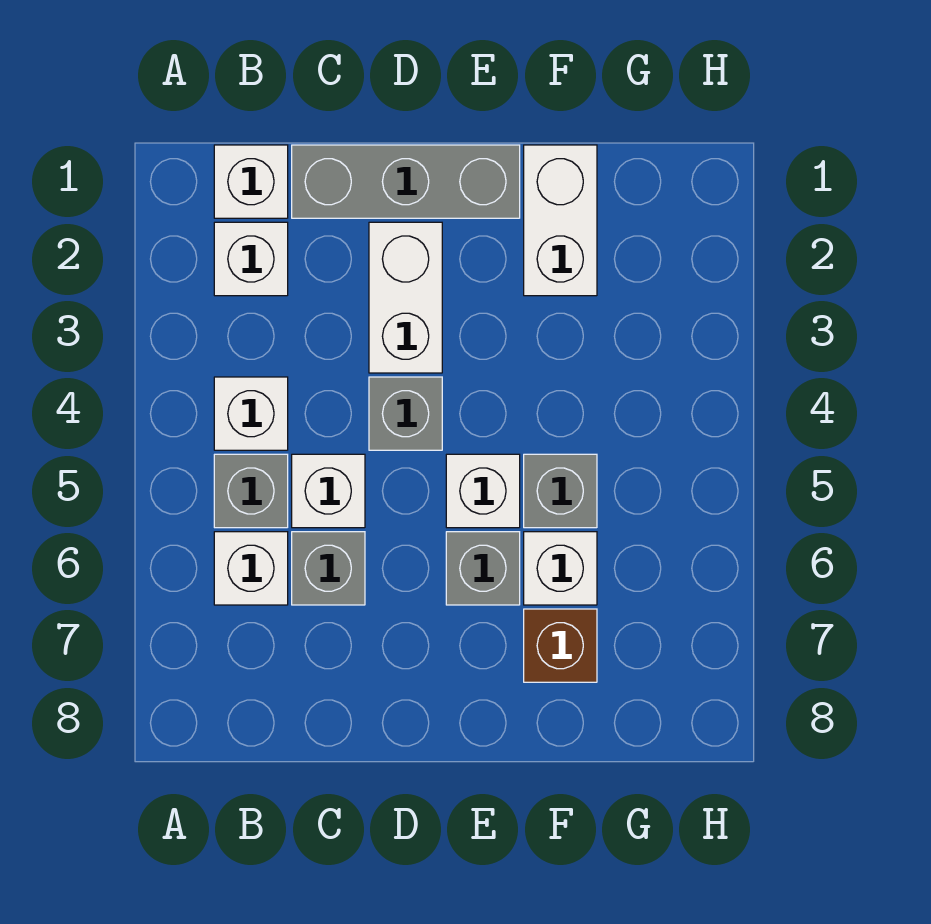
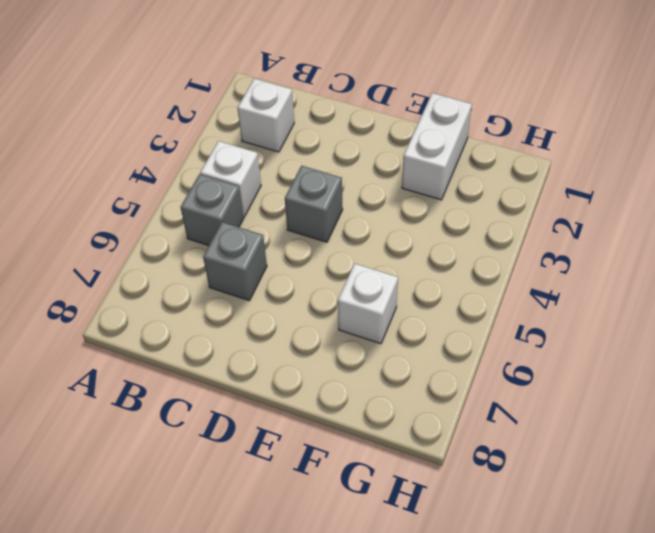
none -> white 1x1 brick [214,145,288,218]
none -> white 1x1 brick [214,532,288,605]
none -> grey 1x3 brick [292,145,520,218]

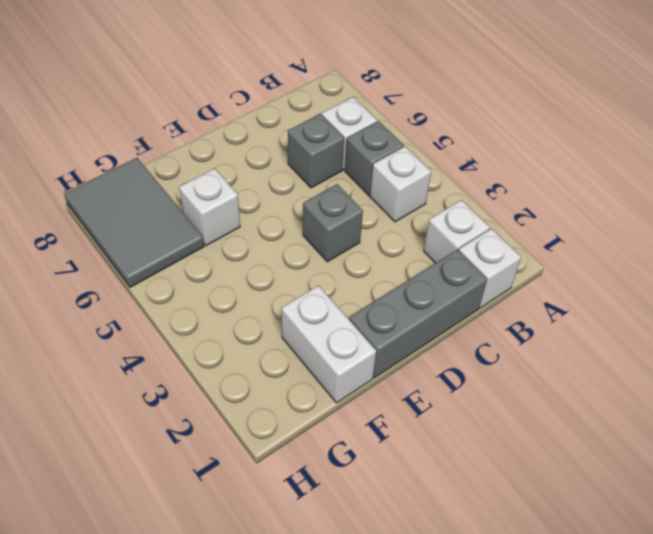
grey 2x3 tile [64,158,204,287] -> none
none -> white 1x1 brick [292,454,365,528]
none -> white 1x2 brick [369,222,442,373]
none -> white 1x1 brick [446,454,520,528]

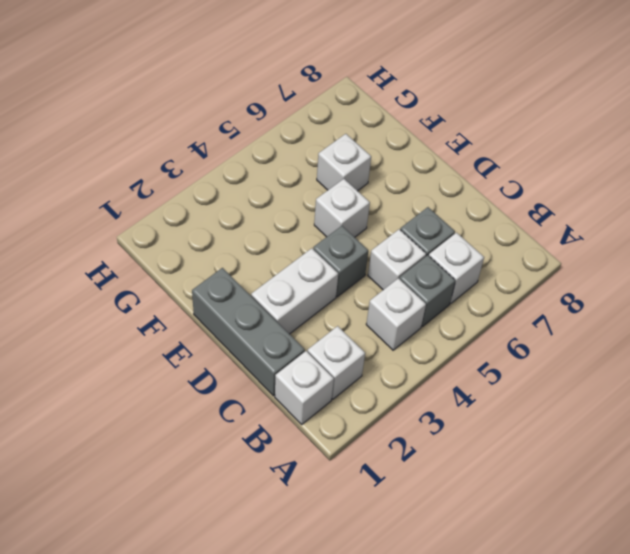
none -> grey 1x1 brick [446,532,520,605]
none -> white 1x2 brick [524,145,597,296]
none -> grey 1x1 brick [524,454,597,528]

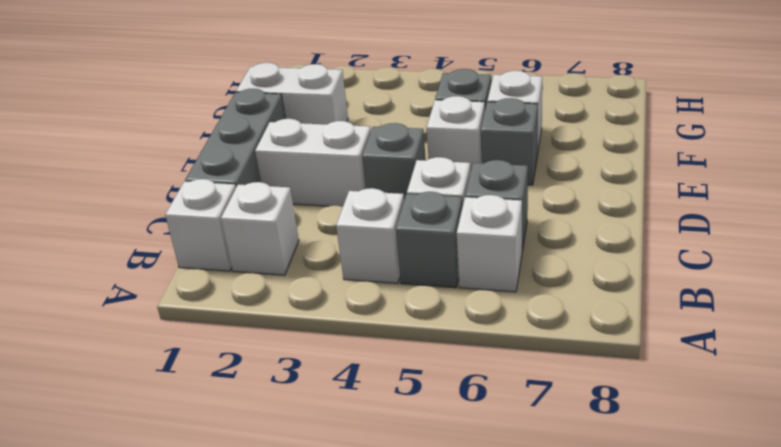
none -> brown 1x1 brick [524,609,597,682]

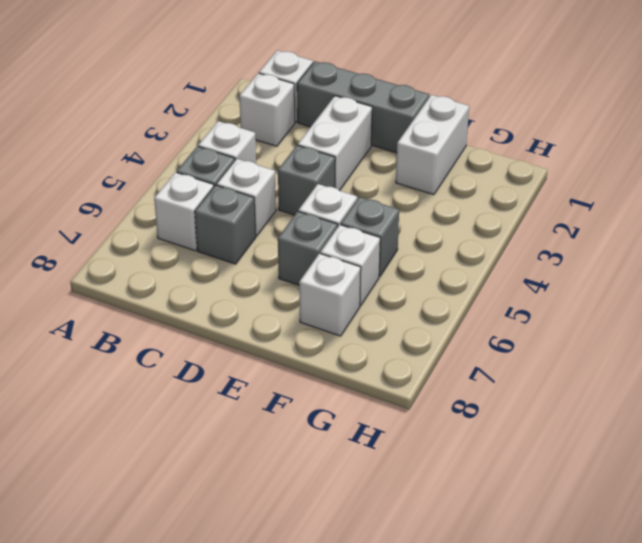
white 1x1 brick [299,253,361,336] -> brown 1x1 brick [524,609,597,682]

